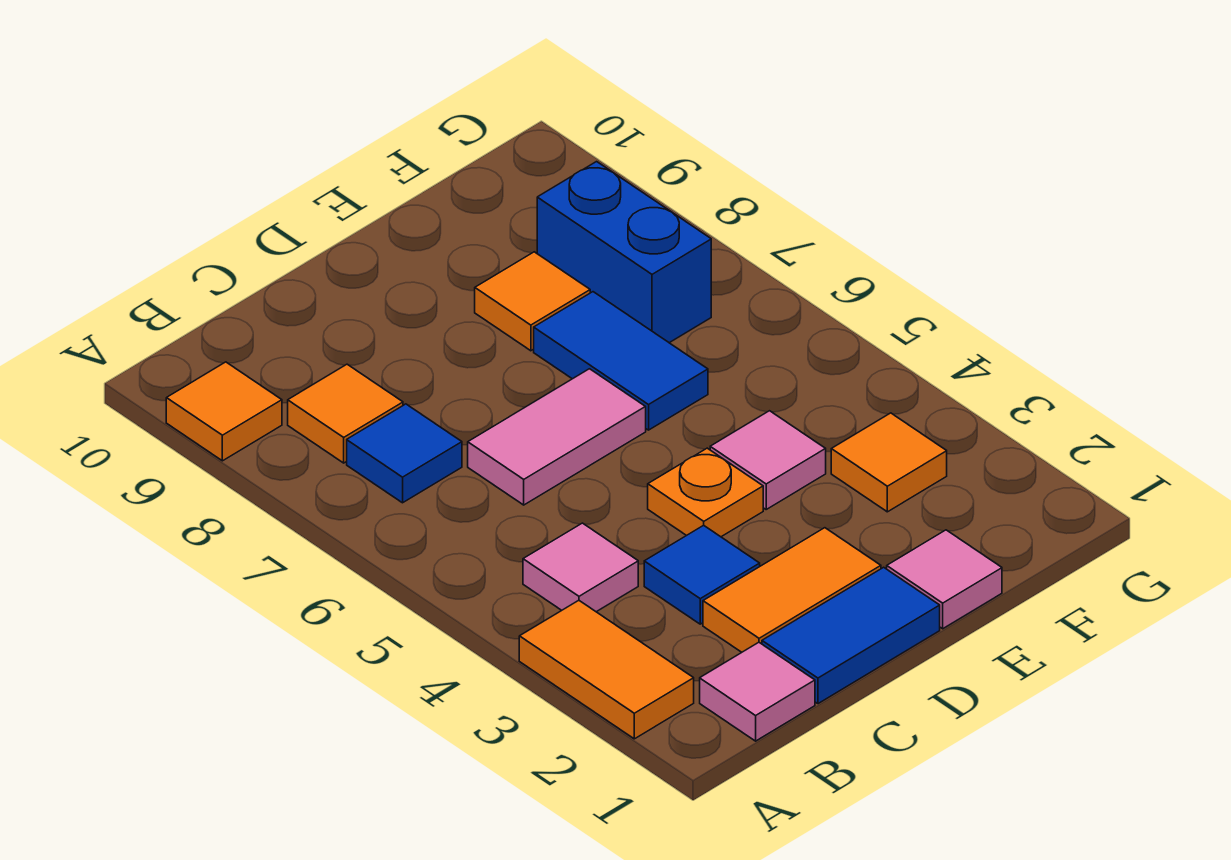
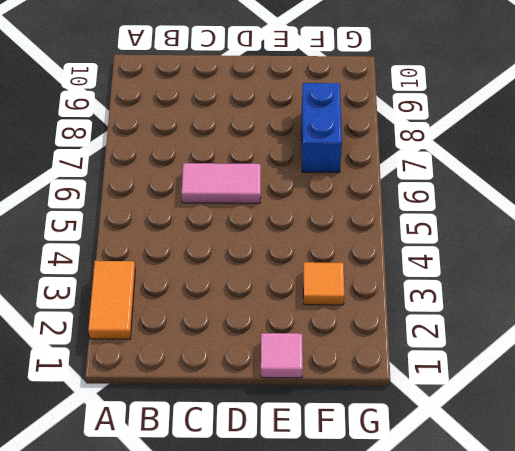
none -> orange 1x1 tile [166,362,282,461]
none -> pink 1x1 tile [700,642,815,741]
none -> pink 1x1 tile [523,523,638,612]

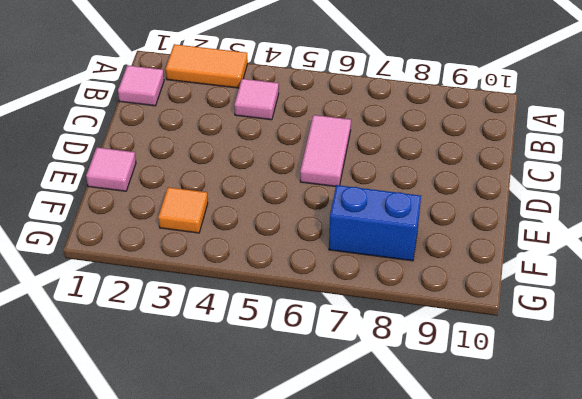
none -> orange 1x1 tile [166,362,282,461]
none -> blue 1x1 tile [347,404,462,503]
none -> orange 1x1 tile [288,364,403,463]

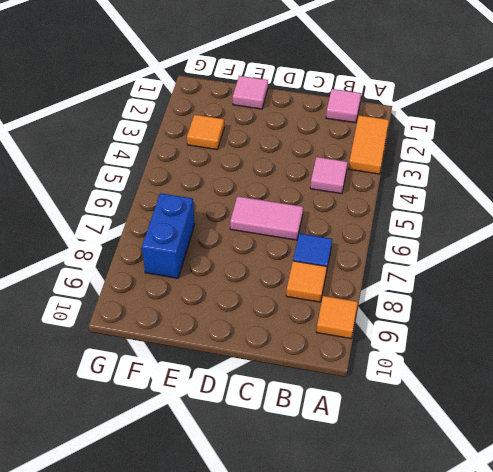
none -> blue 1x2 tile [762,567,940,704]
none -> orange 1x2 tile [703,528,881,652]
none -> blue 1x1 tile [644,525,760,624]

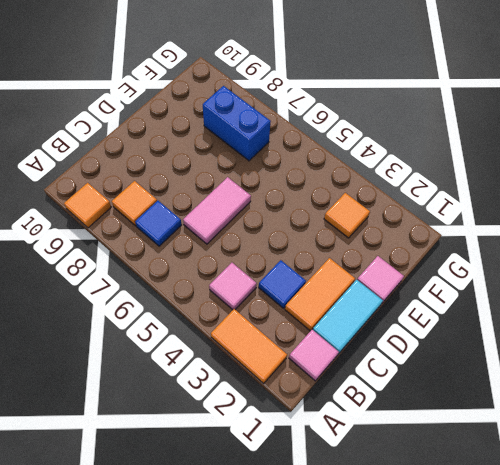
cyan 1x2 tile [313,280,383,354] -> blue 1x2 tile [762,567,940,704]
none -> orange 1x1 plate [648,448,763,537]
none -> pink 1x1 tile [710,411,826,509]
none -> blue 1x2 tile [534,292,708,430]

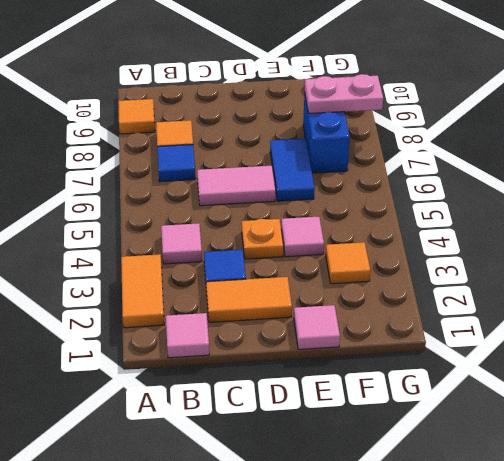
pink 1x2 plate [304,74,383,113] -> none
none -> blue 1x2 tile [762,567,940,704]
none -> orange 1x1 tile [475,252,590,351]

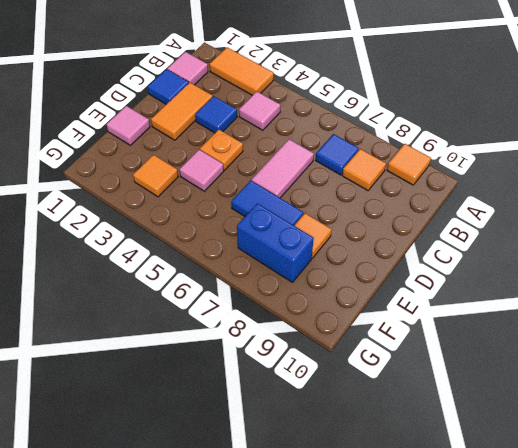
blue 1x1 tile [148,69,189,104] -> blue 1x2 tile [762,567,940,704]

